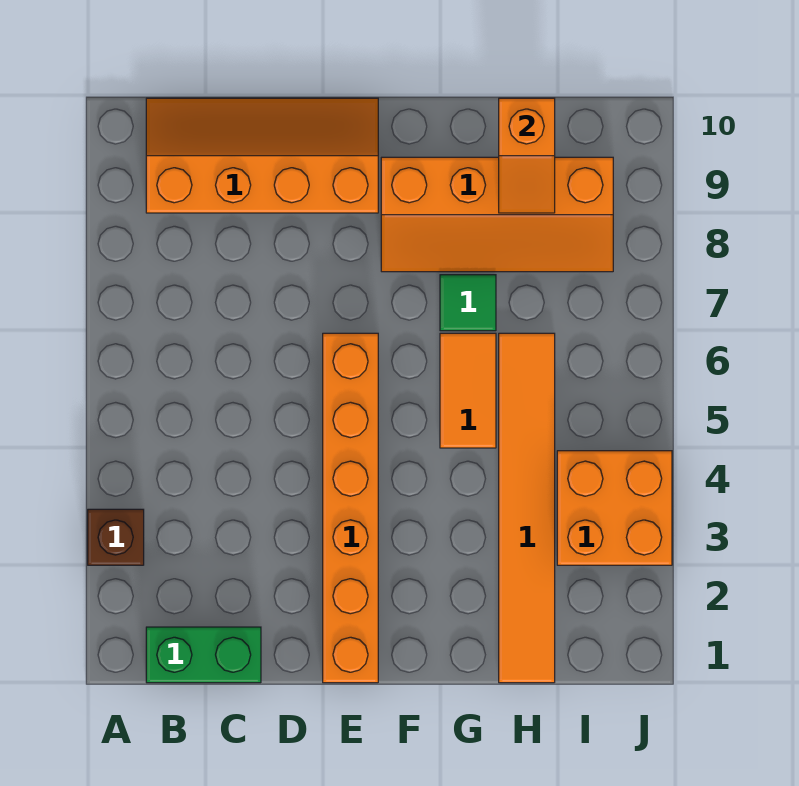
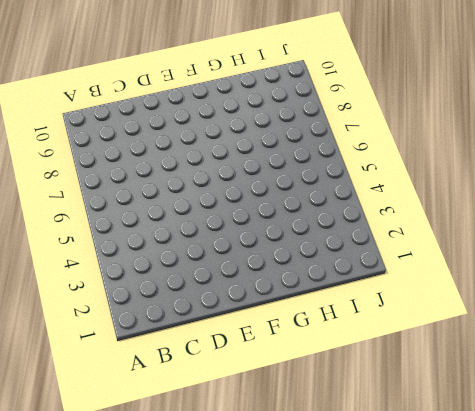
none -> brown 1x1 brick [88,509,144,565]
none -> green 1x2 brick [146,627,261,683]

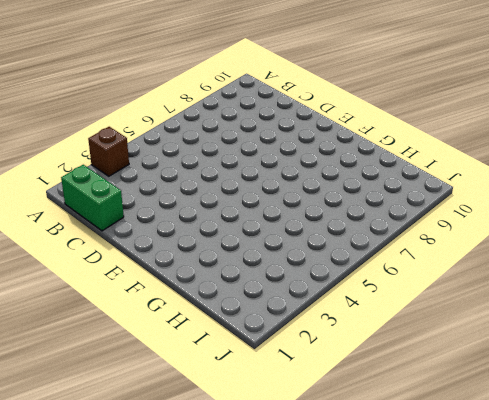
none -> orange 2x4 slope [146,98,378,213]
none -> orange 1x6 brick [323,333,378,683]

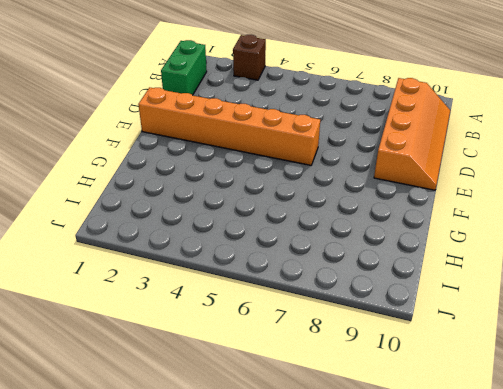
none -> orange 2x4 slope [381,157,613,272]
none -> orange 1x2 tile [440,333,496,448]

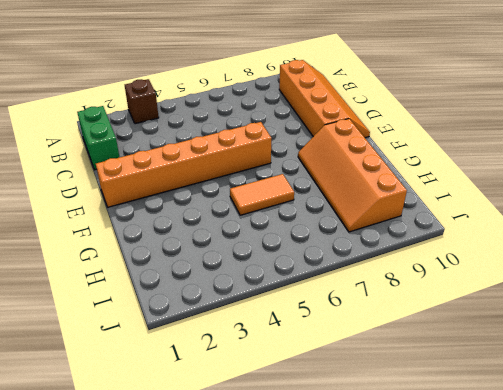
none -> green 1x1 tile [440,275,496,331]
none -> orange 1x6 tile [499,333,555,683]

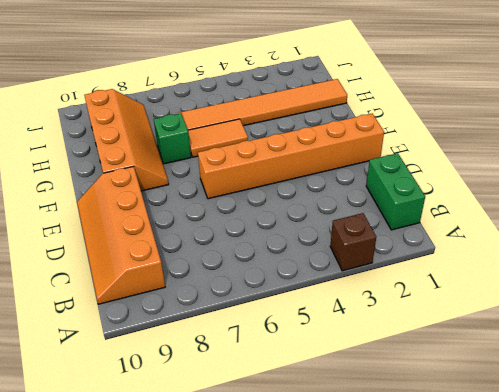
green 1x1 brick [154,113,191,164] -> green 1x1 tile [440,275,496,331]
none -> orange 2x2 brick [557,451,672,565]
none -> orange 1x2 slope [499,98,555,213]

